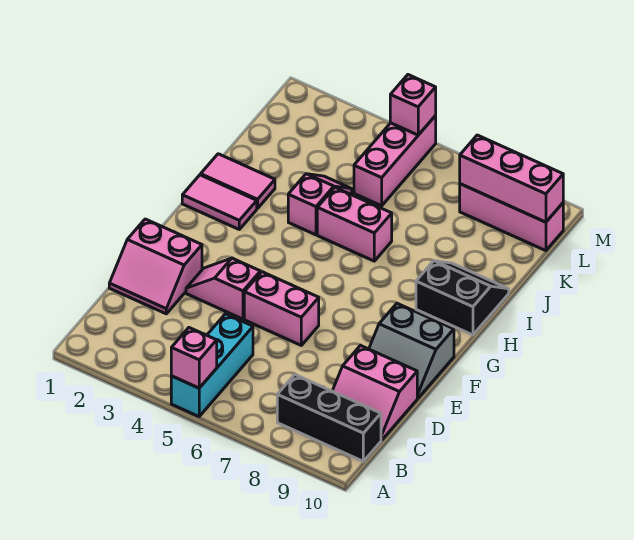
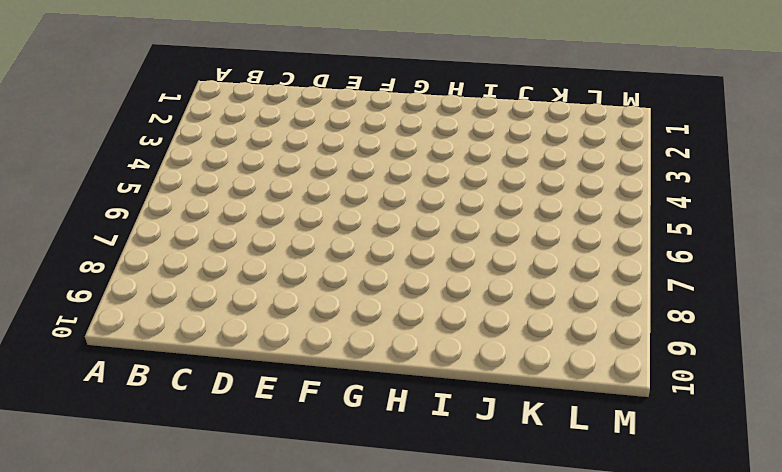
none -> cyan 1x3 brick [171,314,253,416]
none -> black 1x3 brick [277,375,381,461]
none -> pink 2x2 slope [333,345,417,440]

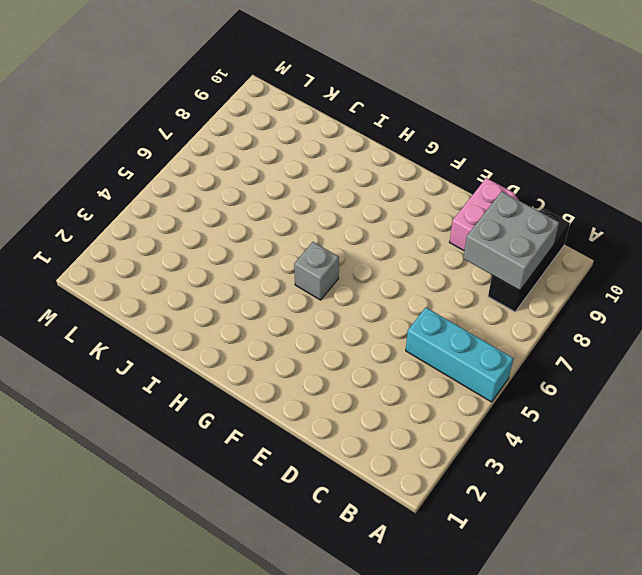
grey 2x2 brick [463,192,559,291] -> none
grey 1x1 brick [294,242,339,300] -> none
none -> pink 2x2 slope [109,219,202,314]
none -> pink 1x2 slope [186,258,260,319]
none -> pink 1x2 brick [244,272,319,345]

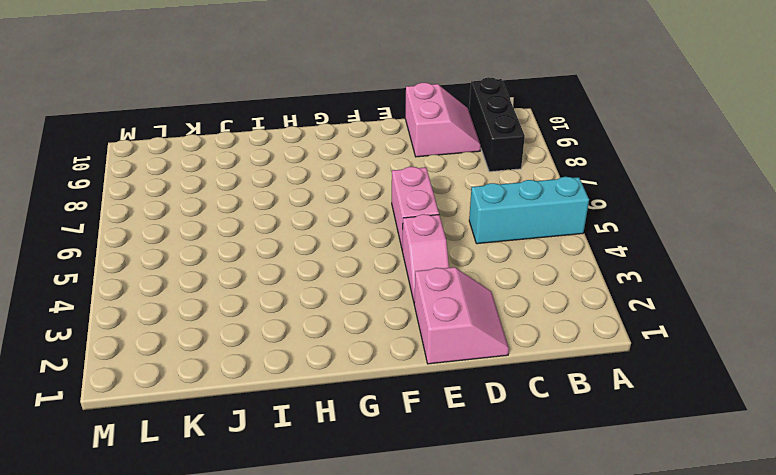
none -> grey 2x2 slope [369,303,454,398]
none -> pink 1x2 tile [182,175,257,229]
none -> black 2x2 slope [416,261,509,335]

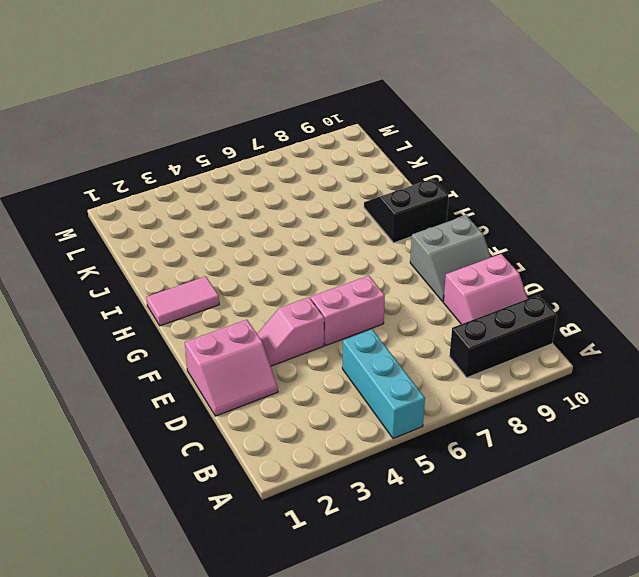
none -> pink 1x2 tile [201,154,275,208]
none -> pink 1x2 slope [288,174,352,235]
none -> pink 1x2 brick [317,188,392,261]

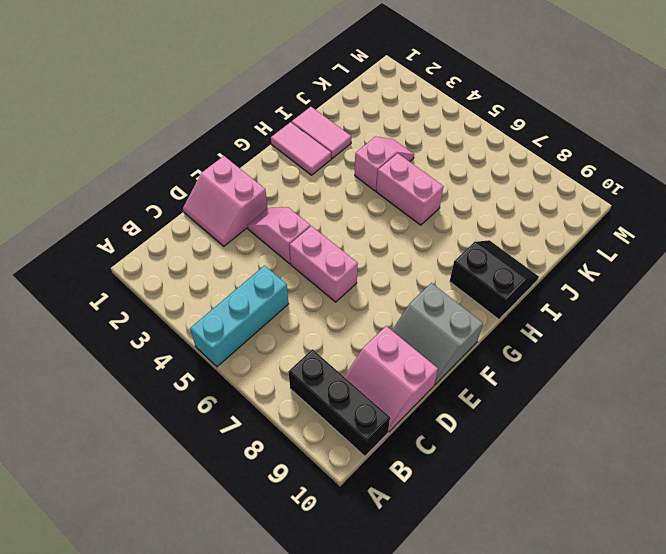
none -> pink 1x3 brick [354,116,436,206]
none -> pink 1x3 brick [460,184,563,251]
none -> pink 1x1 brick [171,328,217,388]

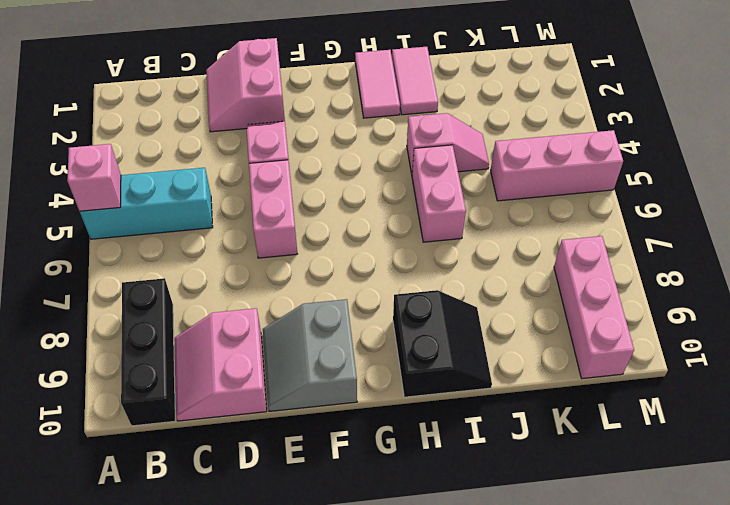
none -> pink 1x3 brick [460,135,563,222]
none -> pink 1x1 brick [390,75,436,135]

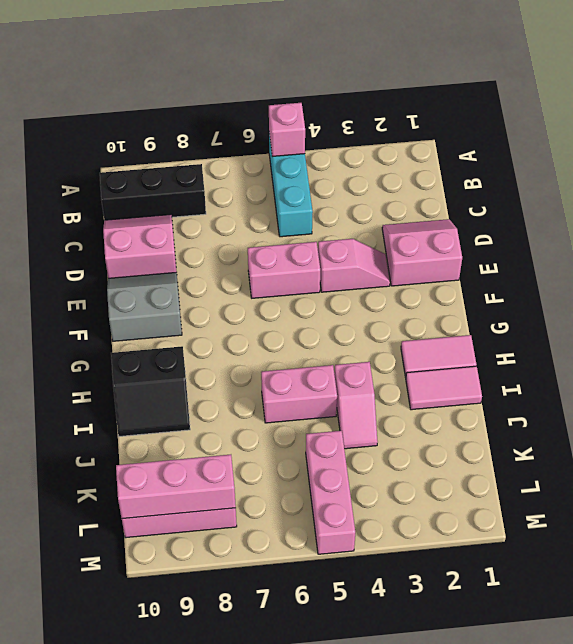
none -> pink 1x1 brick [390,75,436,135]

